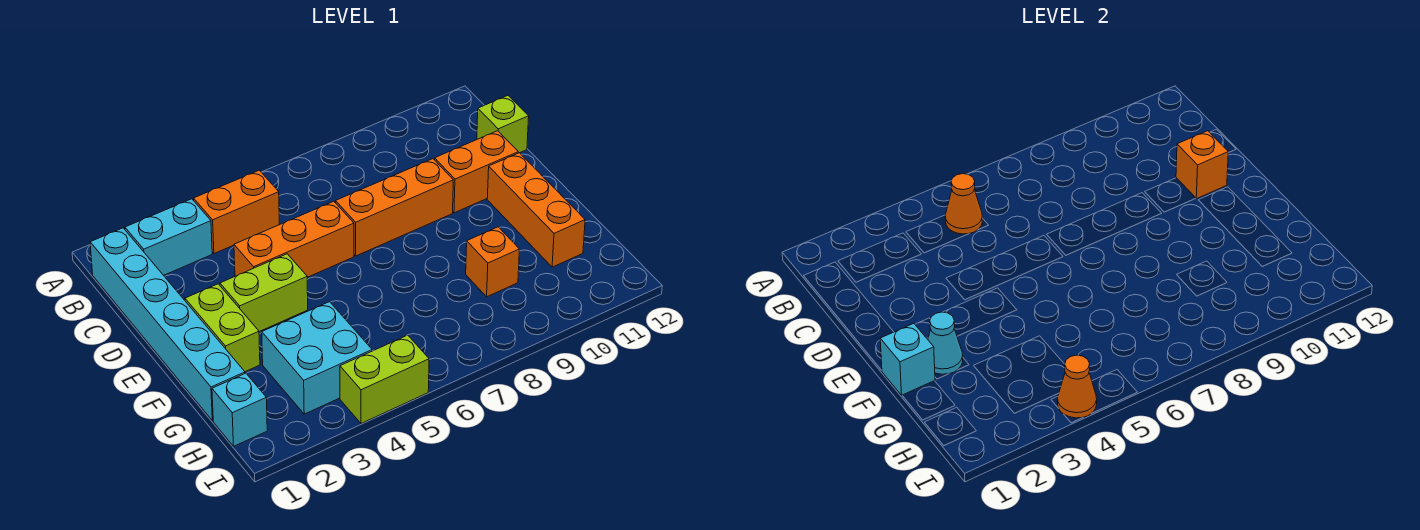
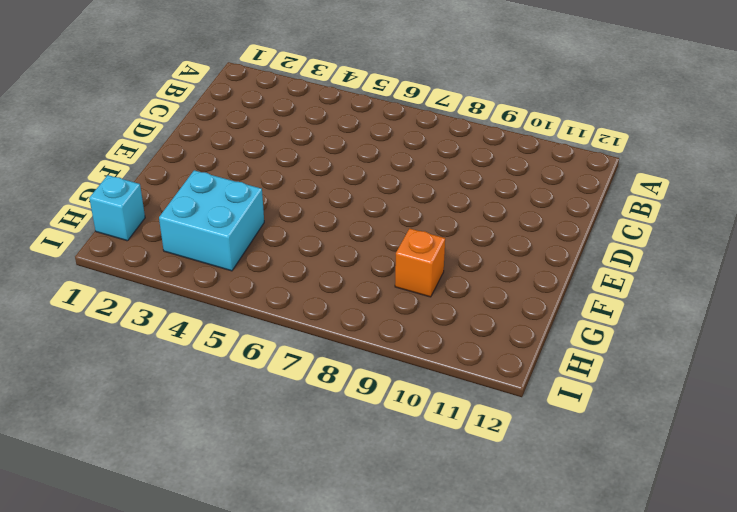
none -> cyan 1x6 brick [90,228,245,421]
none -> cyan 1x2 brick [125,199,212,275]
none -> orange 1x2 brick [194,170,279,254]

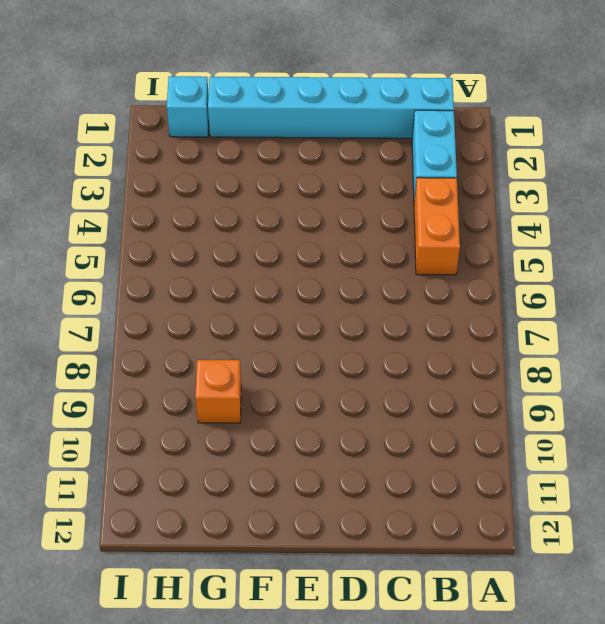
none -> lime 1x1 brick [477,96,529,153]
none -> orange 1x3 brick [234,201,354,277]
none -> orange 1x3 brick [336,159,453,256]

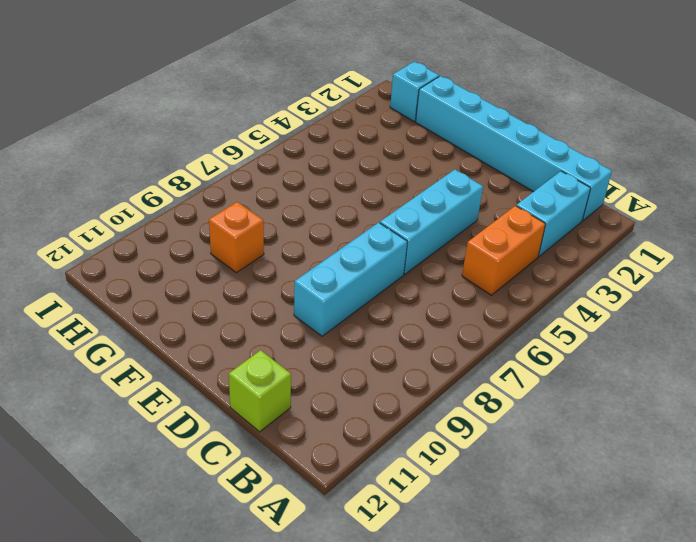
cyan 1x3 brick [380,170,483,274] -> orange 1x3 brick [234,201,354,277]
cyan 1x3 brick [294,223,407,336] -> orange 1x3 brick [336,159,453,256]
none -> orange 1x2 brick [435,131,518,213]
none -> lime 1x2 brick [185,284,260,372]
none -> lime 1x2 brick [220,254,308,332]

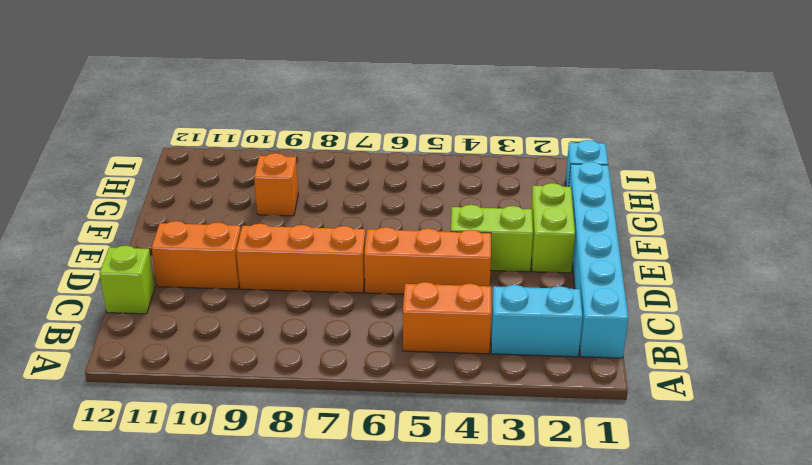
none -> orange 1x3 brick [487,153,585,267]
none -> cyan 2x2 brick [262,302,372,414]
none -> lime 1x2 brick [340,335,429,423]

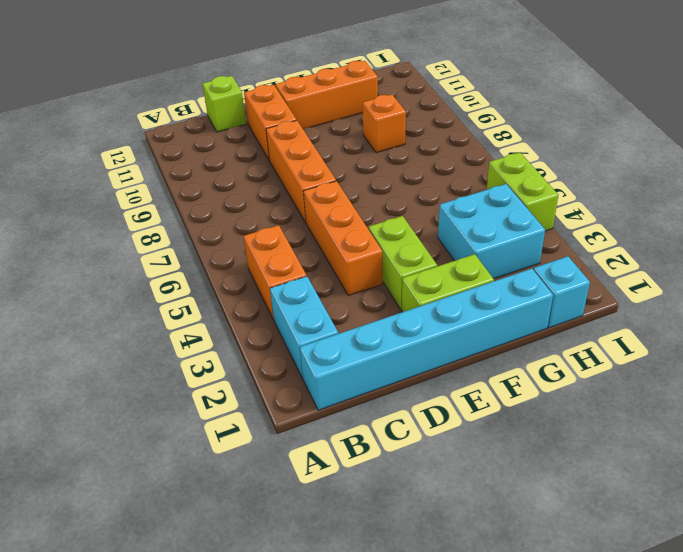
none -> orange 1x1 cone [945,174,982,234]
none -> orange 1x1 brick [1176,131,1228,199]
none -> cyan 1x1 brick [880,324,935,395]

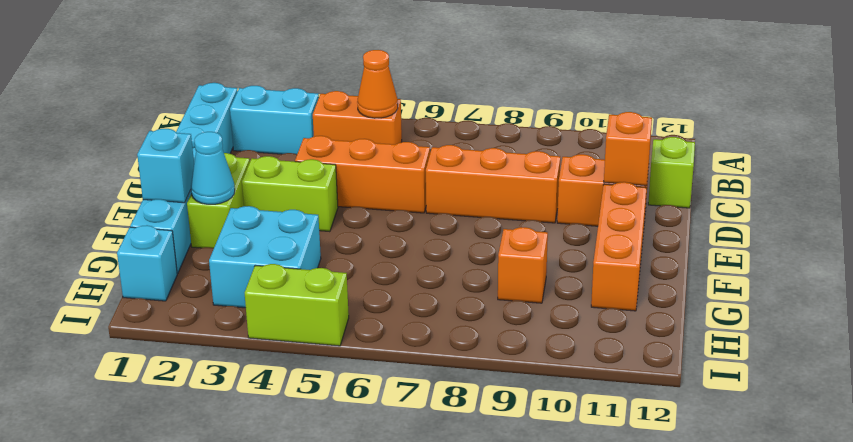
none -> orange 1x1 cone [1058,355,1097,418]

